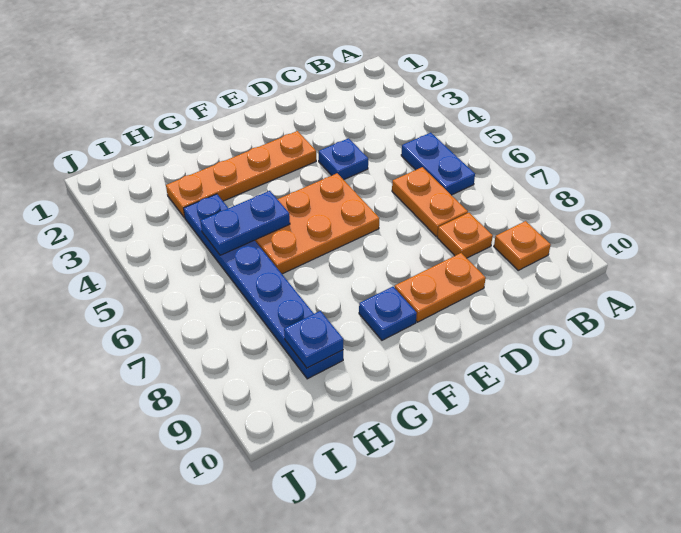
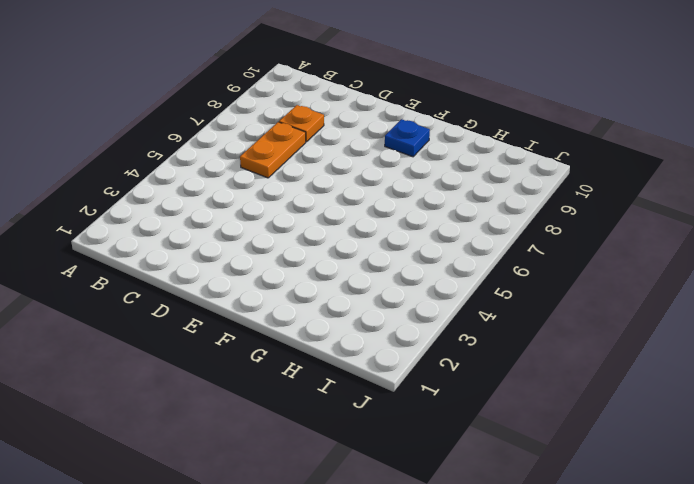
none -> blue 1x2 plate [401,133,475,195]
none -> orange 1x1 plate [494,221,551,270]
none -> blue 1x1 plate [319,138,368,180]

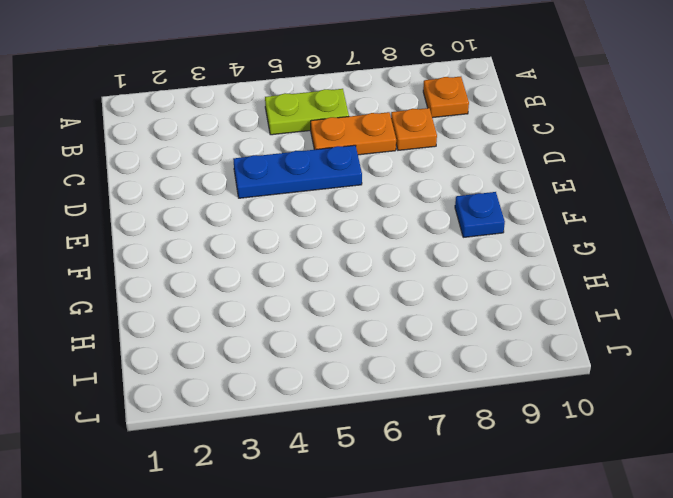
lime 1x2 plate [265,89,349,135] -> blue 1x2 plate [401,133,475,195]
blue 1x3 plate [233,145,362,198] -> blue 1x1 plate [319,138,368,180]
none -> orange 1x2 plate [395,253,486,322]
none -> orange 1x4 plate [166,131,316,218]
none -> orange 2x3 plate [255,173,379,274]

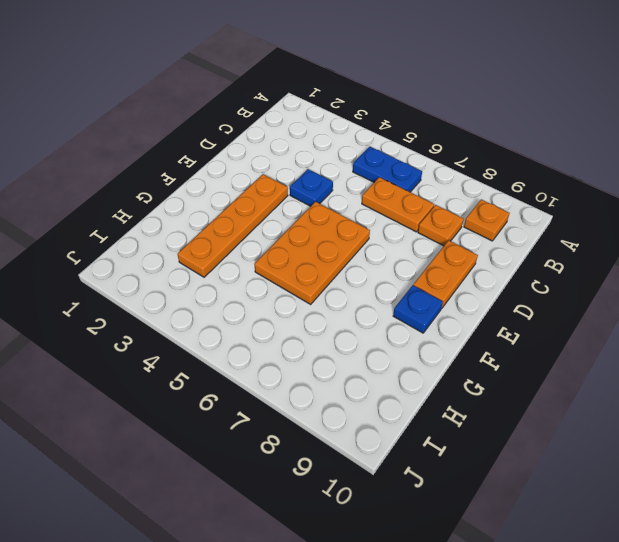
none -> blue 1x6 plate [184,194,343,379]
none -> blue 1x2 plate [200,191,290,255]
none -> blue 1x1 plate [284,311,343,368]

